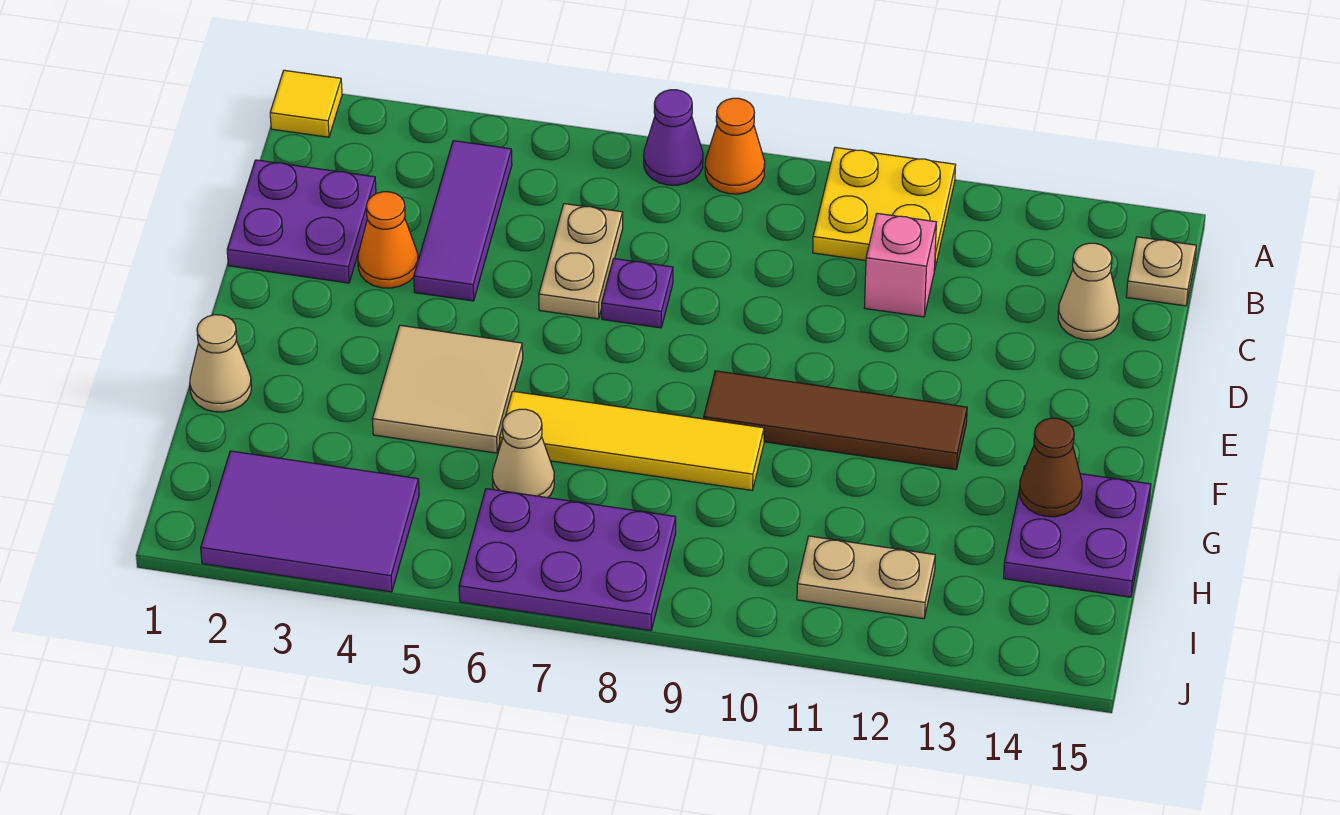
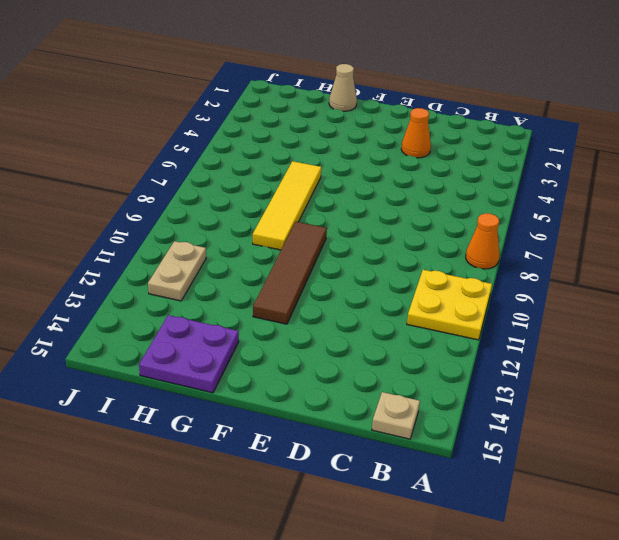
none -> yellow 1x1 tile [270,70,342,137]
none -> purple 1x1 cone [644,90,703,185]
none -> purple 1x3 tile [414,141,512,301]

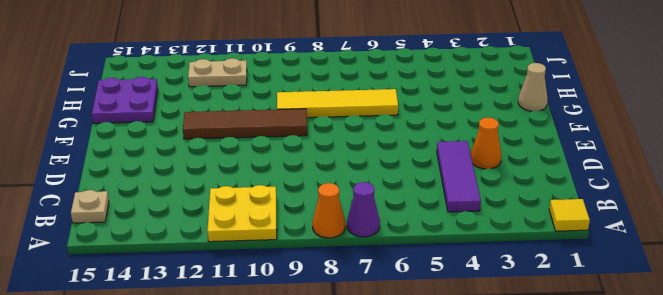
none -> purple 2x2 plate [227,160,376,283]
none -> tan 1x2 plate [539,204,623,319]
none -> pink 1x1 brick [864,213,936,317]

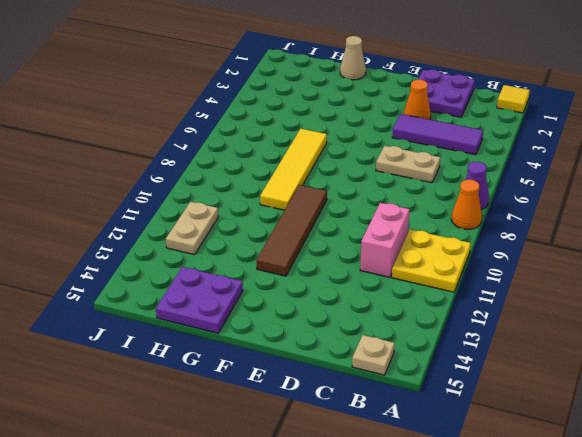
pink 1x2 brick [360,203,410,277] -> pink 1x1 brick [864,213,936,317]
none -> tan 1x1 cone [1058,243,1119,340]
none -> purple 1x1 plate [602,259,673,328]
none -> tan 2x2 tile [372,325,523,453]

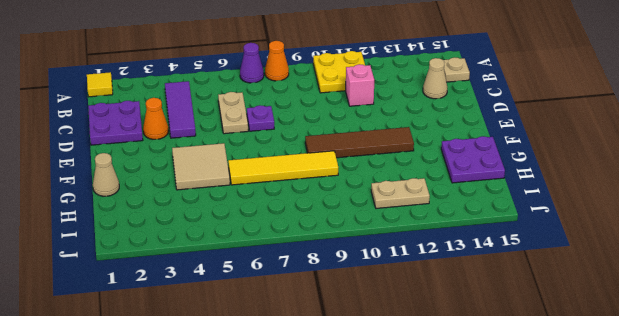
none -> tan 1x1 cone [492,409,554,498]
none -> purple 2x3 tile [201,451,419,592]
none -> purple 2x3 plate [459,489,676,631]

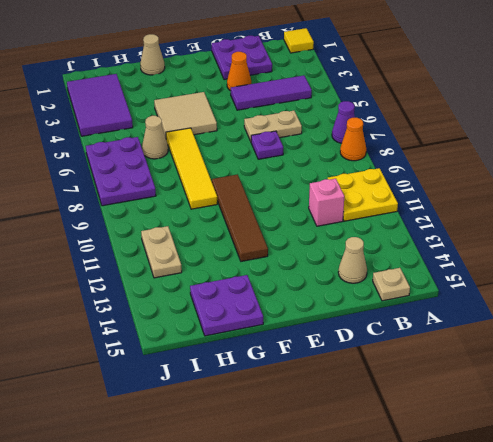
none -> brown 1x1 cone [1020,418,1082,517]

